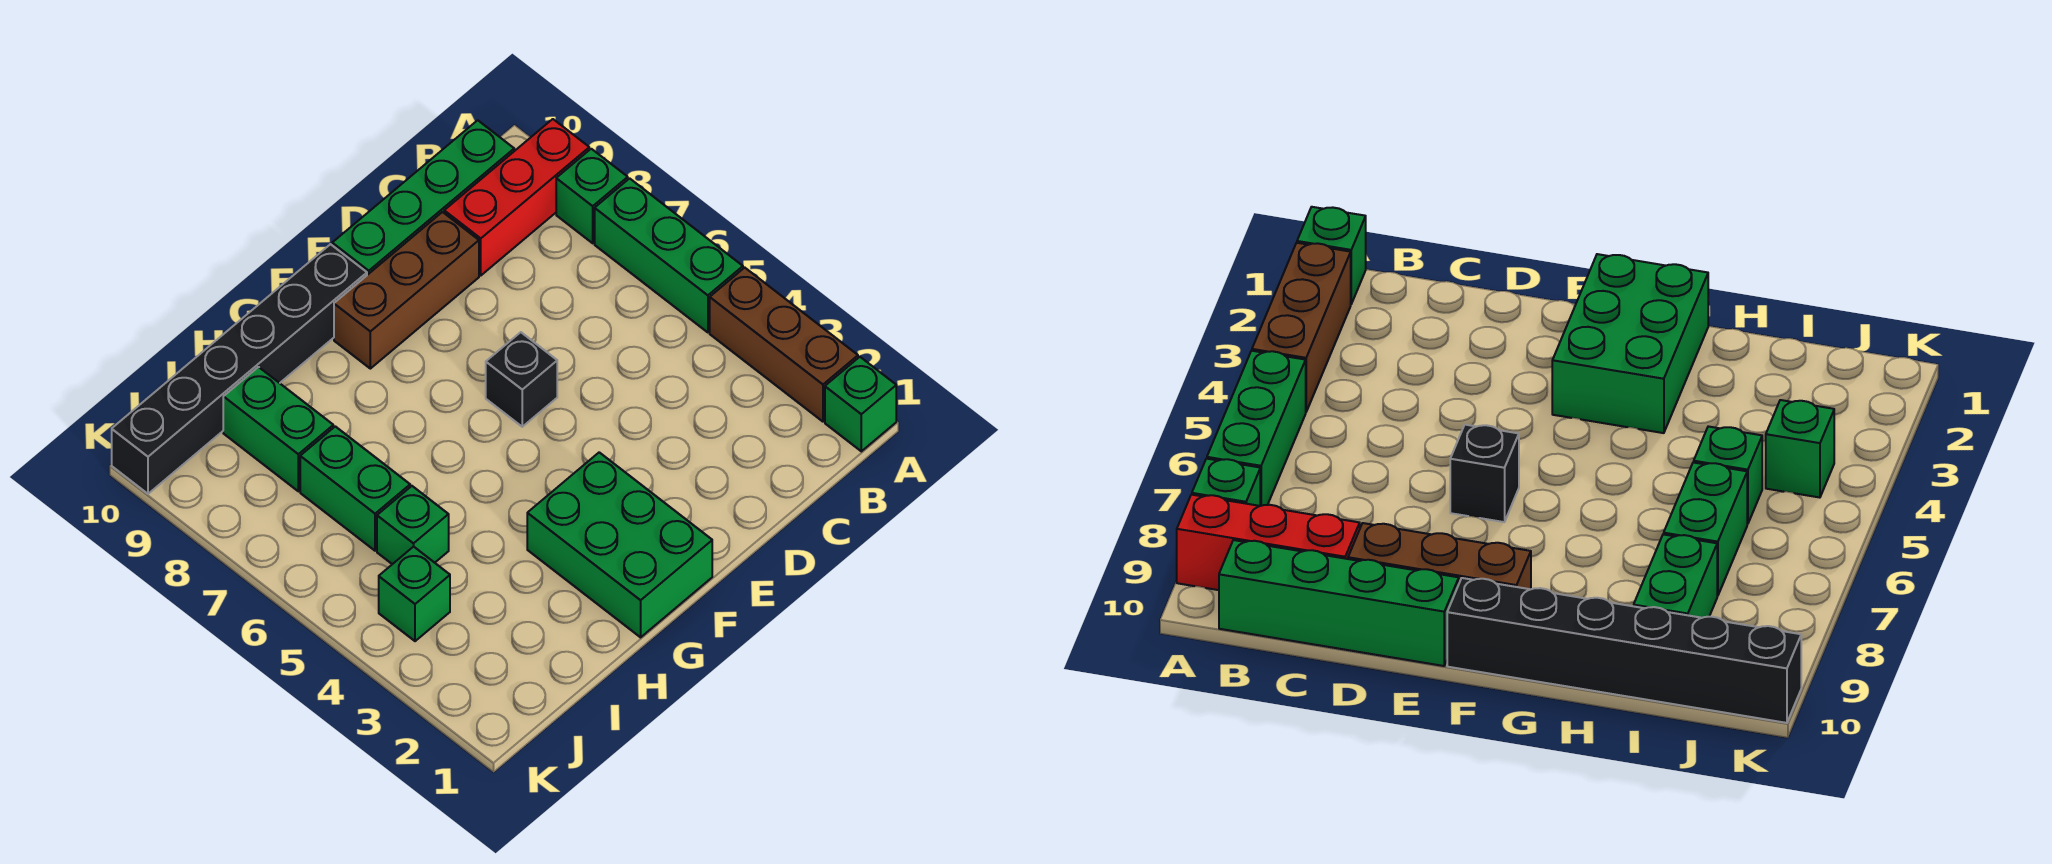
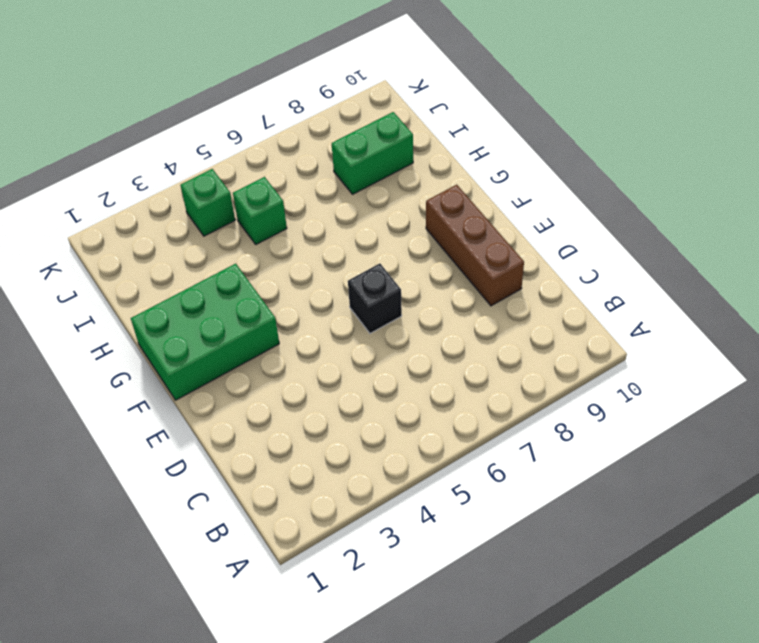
none -> green 1x1 brick [825,357,896,451]
none -> brown 1x3 brick [710,268,858,422]
none -> green 1x3 brick [595,178,743,332]

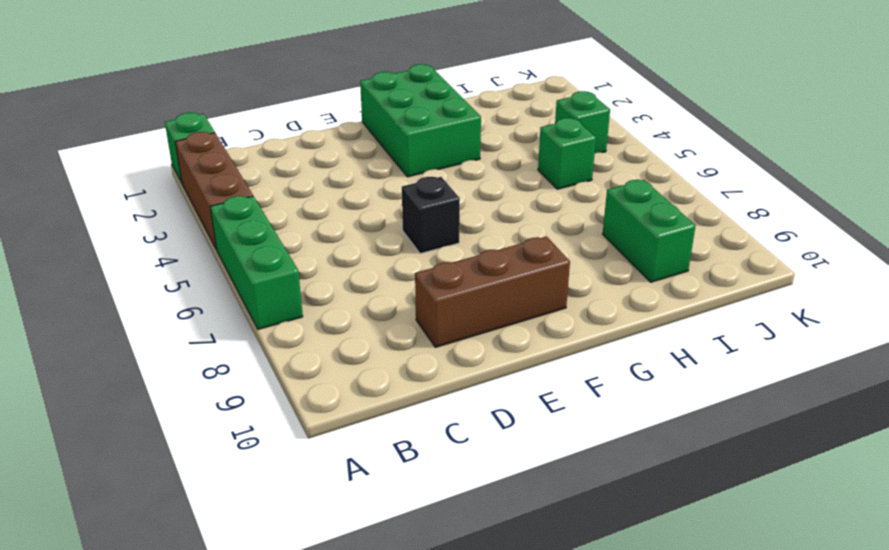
none -> green 1x1 brick [556,149,628,243]
none -> red 1x3 brick [444,119,589,275]
none -> green 1x4 brick [332,120,514,275]

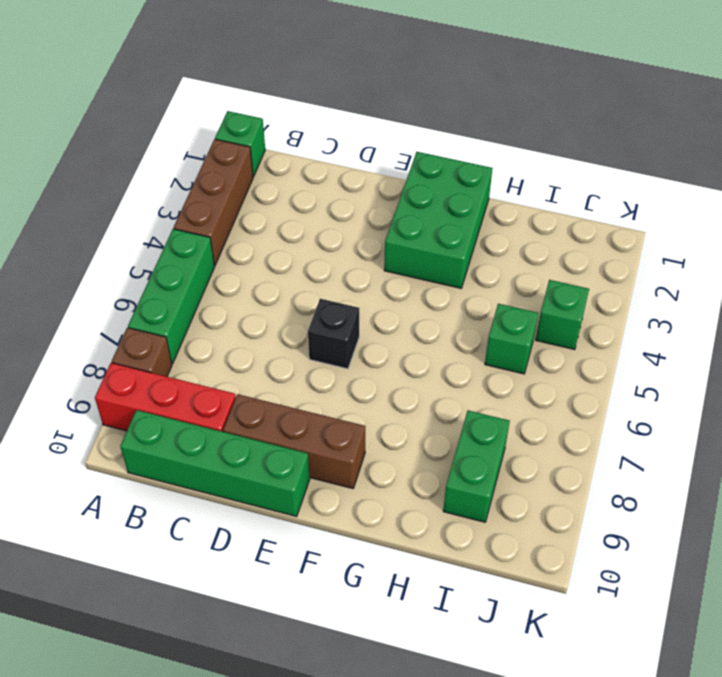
brown 1x1 brick [112,328,172,377] -> green 1x1 brick [556,149,628,243]
none -> black 1x6 brick [112,244,367,494]
none -> green 1x2 brick [300,426,410,551]

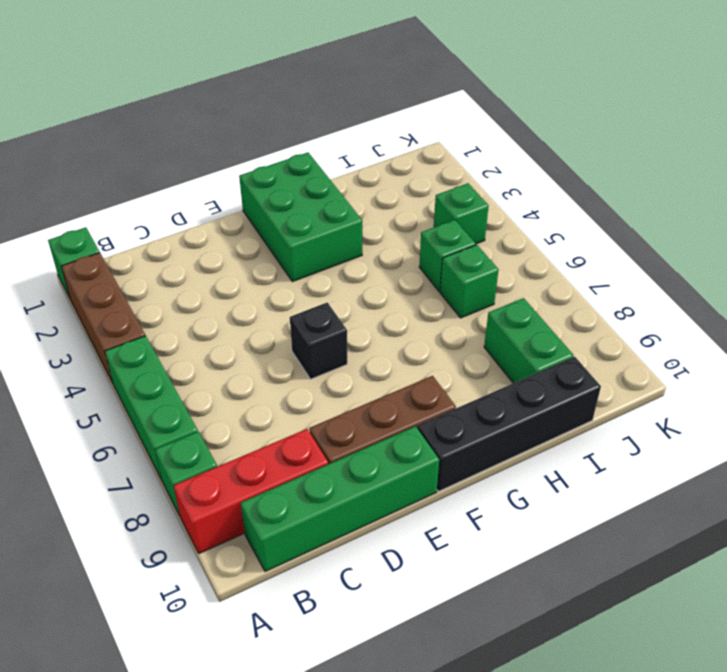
black 1x4 brick [418,357,601,491] -> black 1x6 brick [112,244,367,494]
green 1x1 brick [440,245,499,318] -> green 1x2 brick [300,426,410,551]

